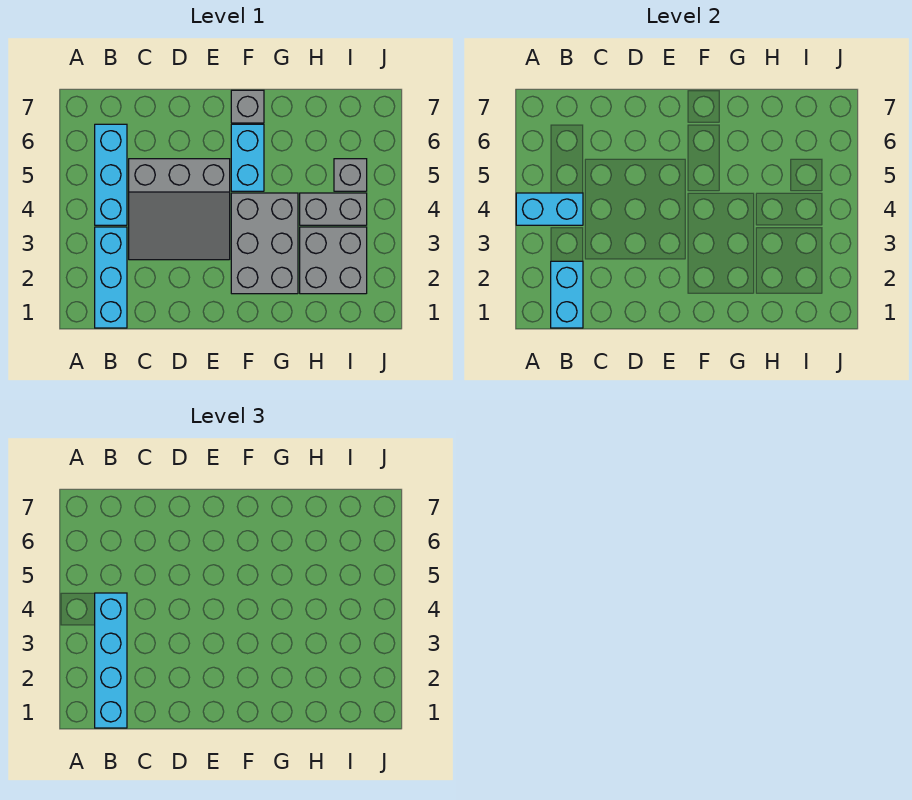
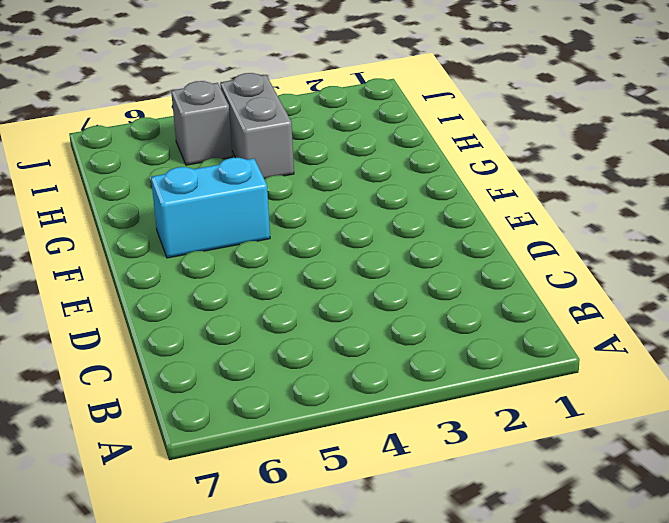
none -> cyan 1x3 brick [95,227,127,328]
none -> cyan 1x3 brick [95,124,127,225]
none -> grey 3x3 slope [129,159,230,260]

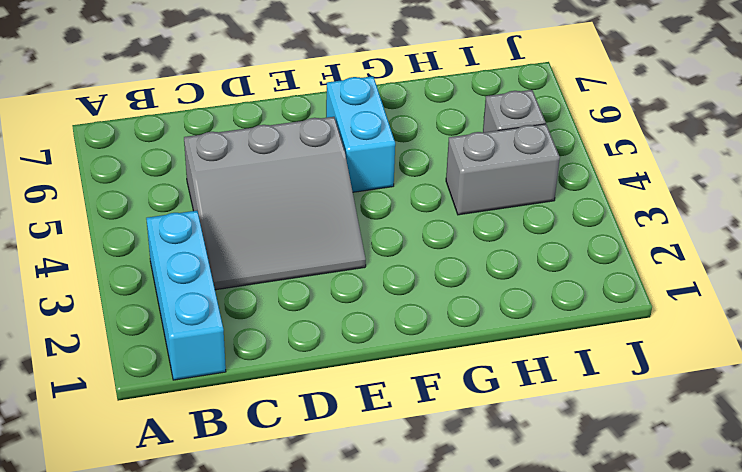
none -> cyan 1x3 brick [95,124,127,225]
none -> grey 2x3 brick [231,193,298,294]
none -> grey 1x1 brick [231,90,264,123]

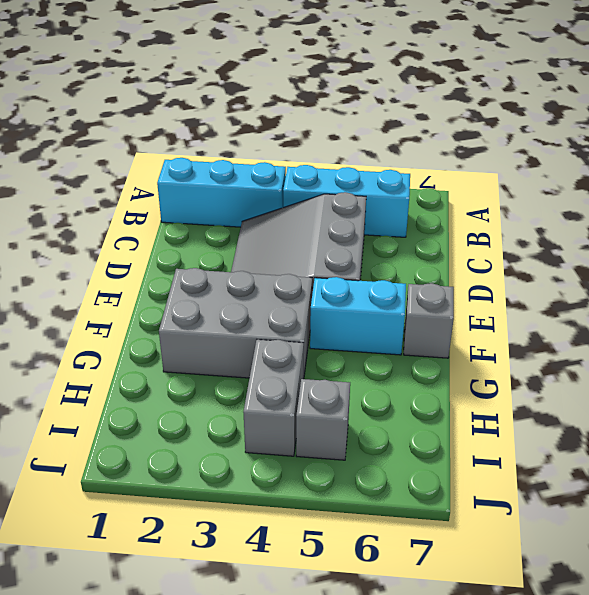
none -> grey 2x2 brick [300,227,367,294]
none -> cyan 1x2 brick [516,193,583,225]
none -> cyan 1x2 brick [551,261,583,328]

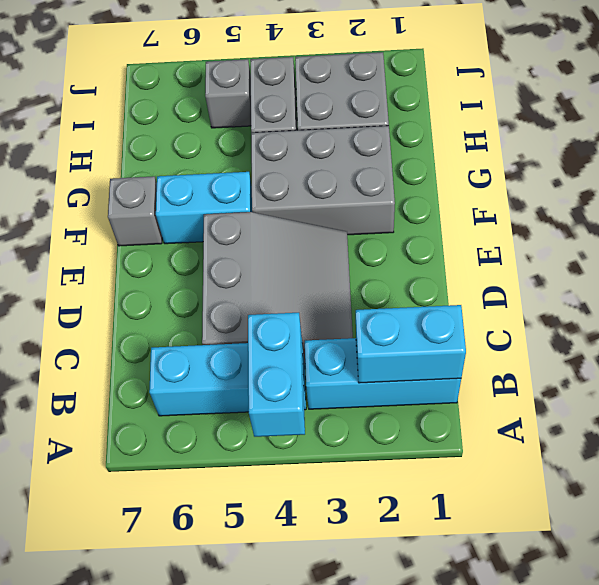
none -> cyan 1x4 brick [95,593,127,728]

